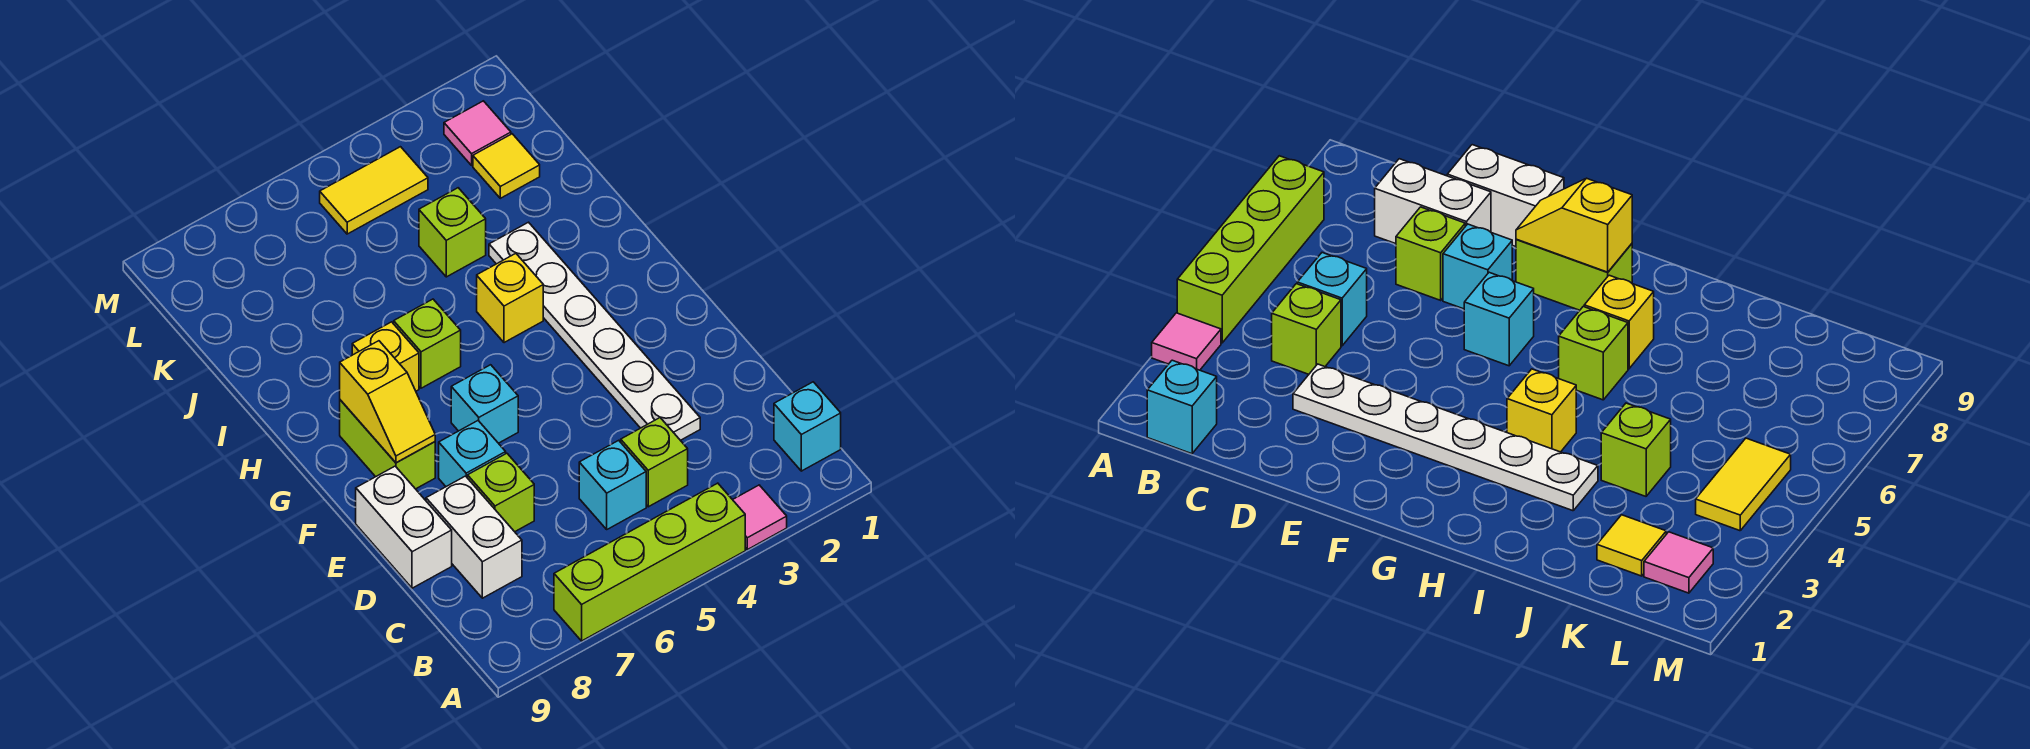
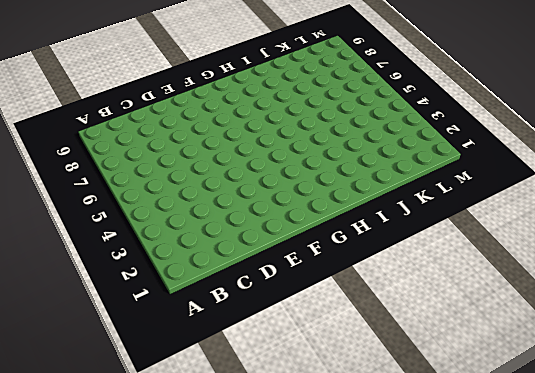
none -> pink 1x1 tile [733,485,787,550]
none -> lime 1x4 brick [554,483,745,641]
none -> cyan 1x1 brick [774,382,841,471]

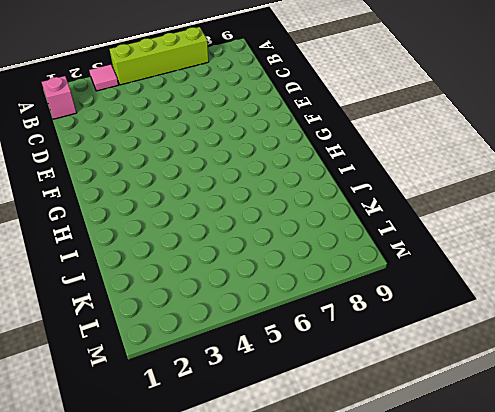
pink 1x1 brick [42,76,77,119] -> cyan 1x1 brick [774,382,841,471]
none -> lime 1x1 brick [621,418,688,507]
none -> cyan 1x1 brick [579,440,646,529]
none -> white 1x2 brick [426,476,522,598]

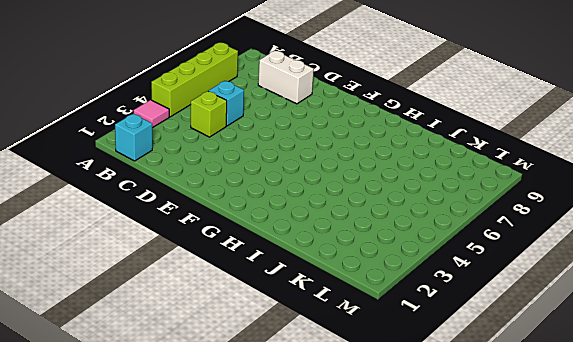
none -> white 1x6 plate [489,222,700,440]
none -> lime 1x1 brick [468,453,534,532]
none -> white 1x2 brick [356,466,452,588]

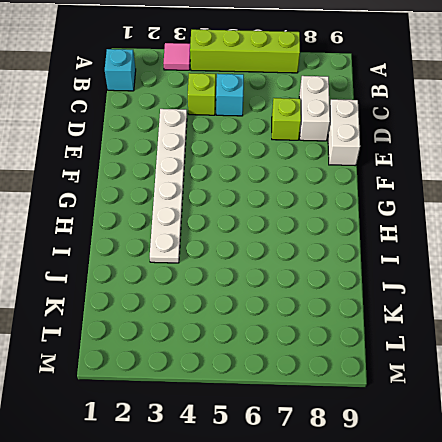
none -> cyan 1x1 brick [439,421,506,487]
none -> cyan 1x1 brick [451,365,518,443]
none -> lime 1x2 brick [340,400,435,489]

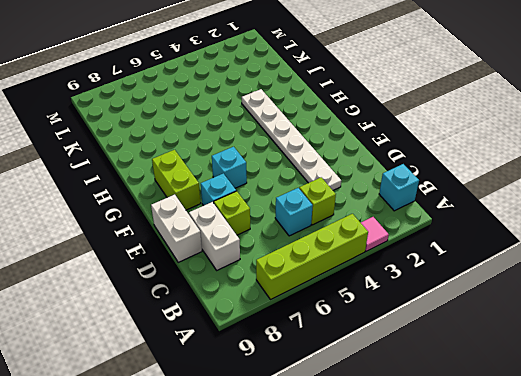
none -> yellow 1x1 brick [477,253,543,343]
none -> lime 1x1 brick [394,299,461,388]
none -> yellow 1x1 brick [352,322,419,391]

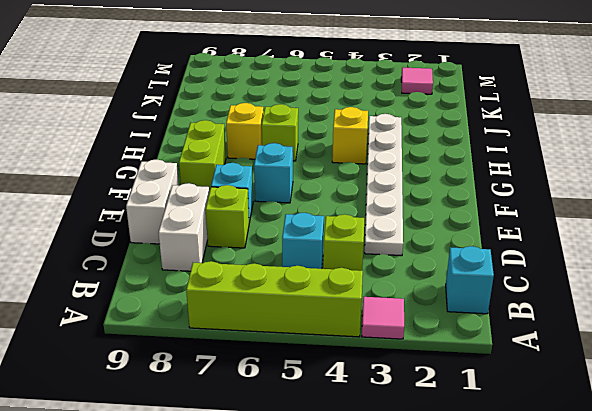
none -> lime 1x1 brick [419,188,486,277]
none -> yellow 1x1 tile [473,134,540,198]
none -> yellow 1x2 tile [320,147,428,234]

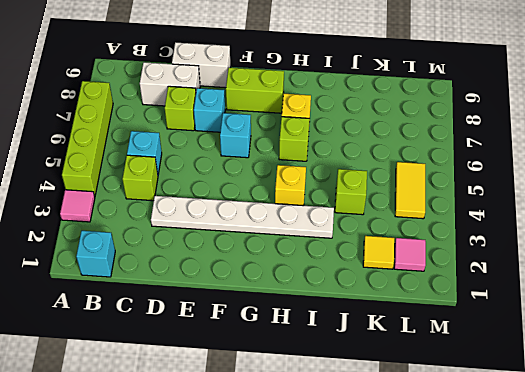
none -> yellow 1x2 slope [340,341,435,463]

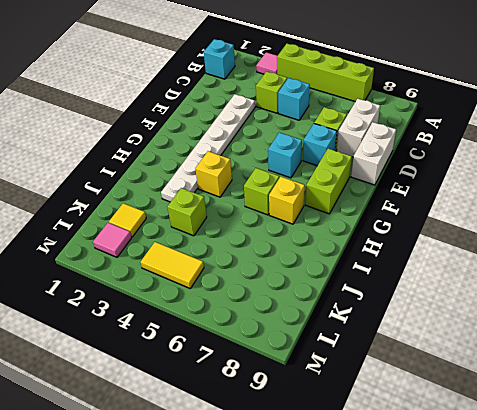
none -> yellow 1x2 slope [340,341,435,463]

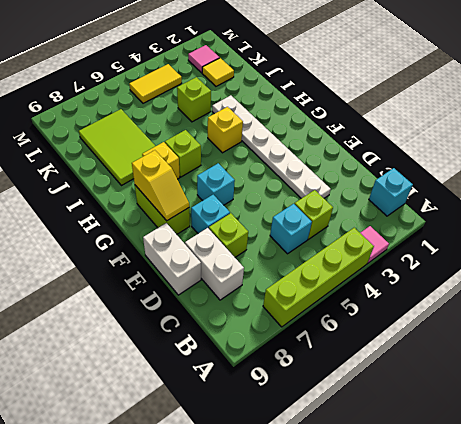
lime 2x3 tile [79,109,155,186] -> none

